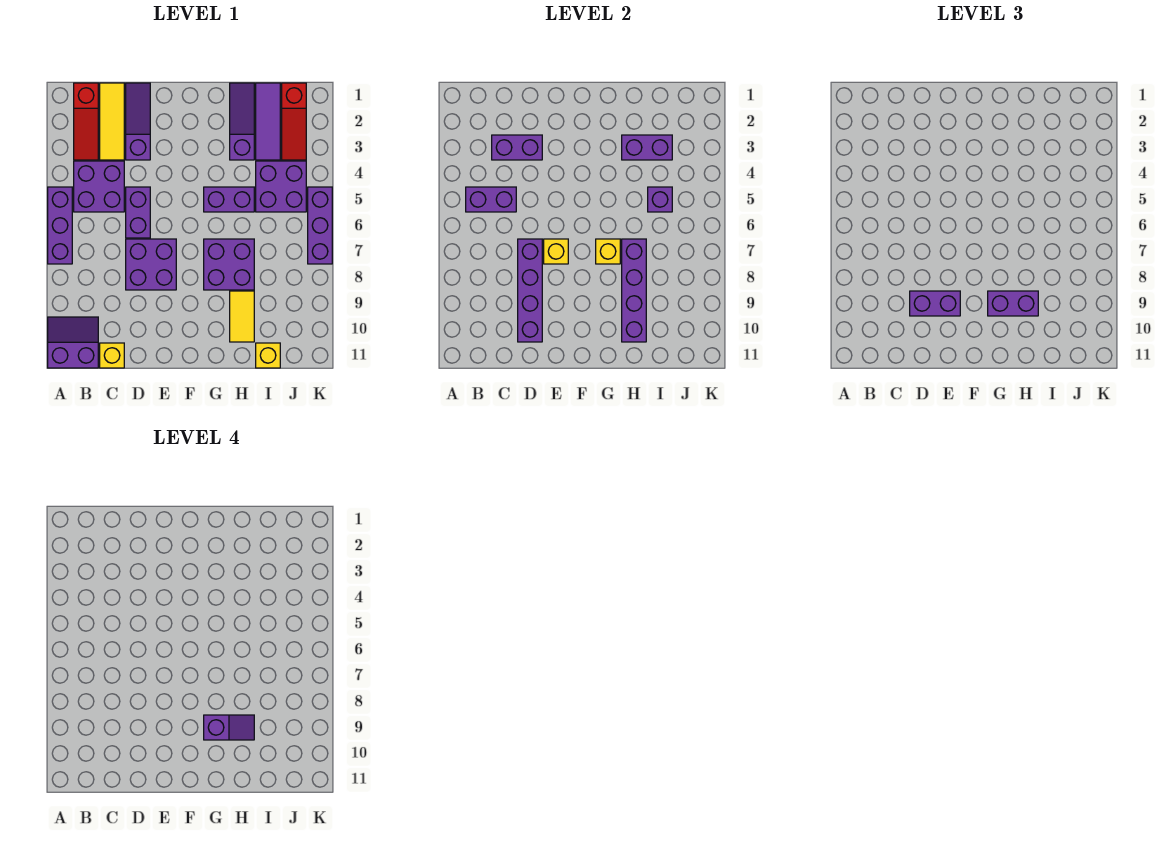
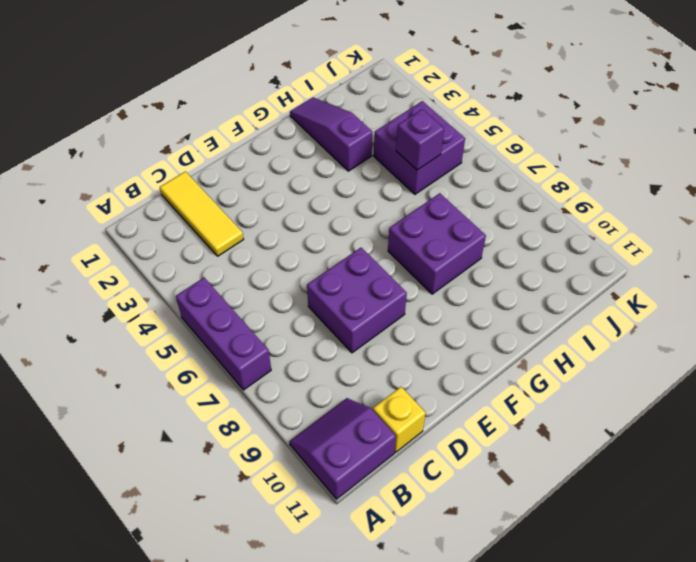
none -> red 1x3 slope [74,83,98,160]
none -> purple 2x2 brick [74,161,124,212]
none -> purple 1x3 slope [126,83,150,160]

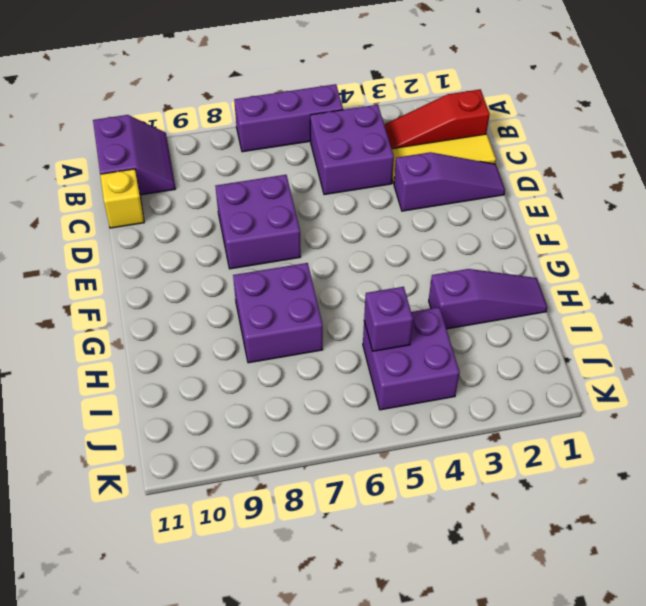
none -> purple 1x2 brick [126,187,150,238]
none -> purple 1x2 brick [204,187,254,212]
none -> yellow 1x2 tile [230,291,254,342]

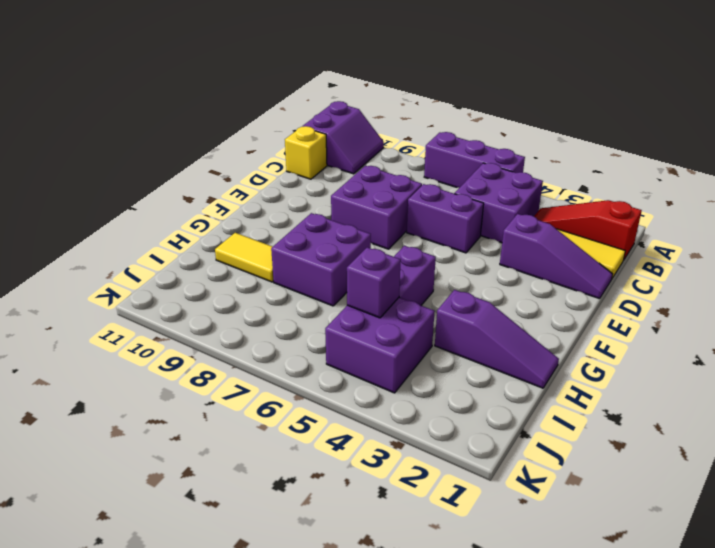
none -> purple 1x3 tile [256,83,280,160]
none -> yellow 1x1 brick [256,343,280,368]
none -> red 1x3 slope [282,83,306,160]

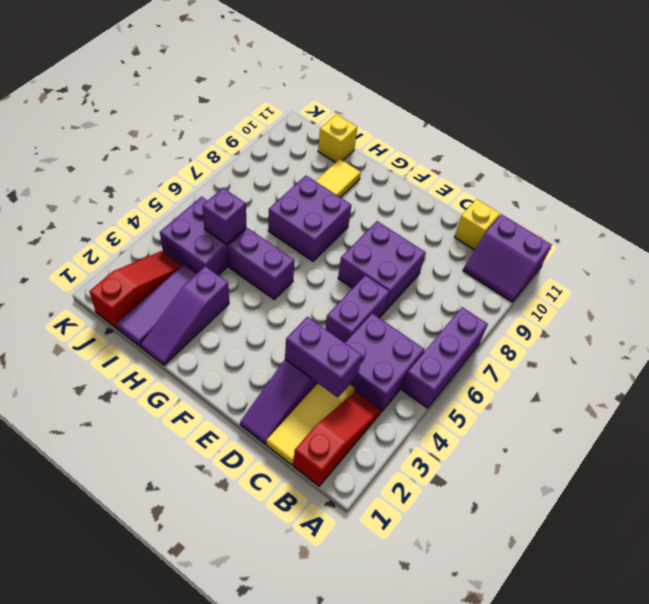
none -> purple 1x3 brick [308,187,332,264]
none -> purple 1x2 brick [466,187,516,212]
none -> purple 1x4 brick [518,239,542,342]

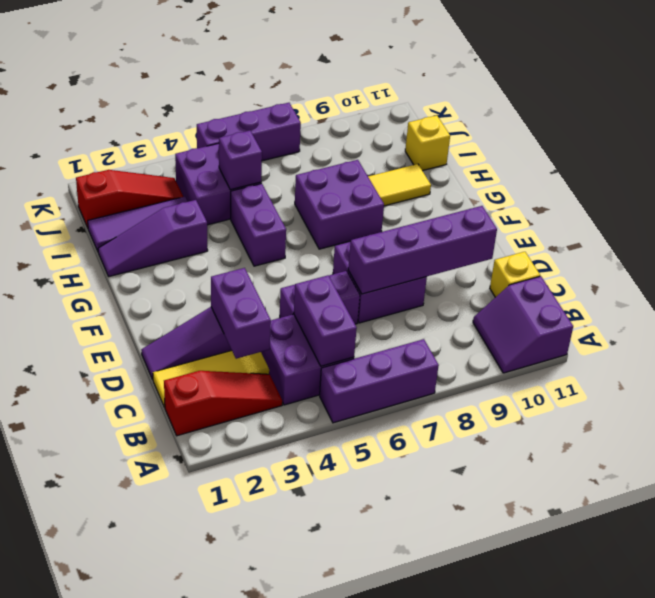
none -> yellow 1x1 brick [544,239,568,264]
none -> yellow 1x1 brick [596,239,620,264]
none -> purple 1x2 brick [622,135,672,160]

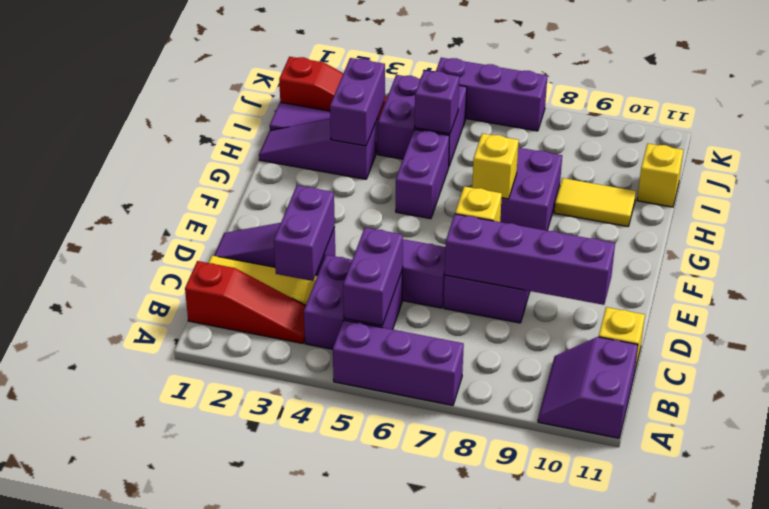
none -> purple 1x4 brick [622,239,646,342]
none -> purple 1x2 brick [910,291,960,316]
none -> purple 1x2 brick [988,291,1038,316]

